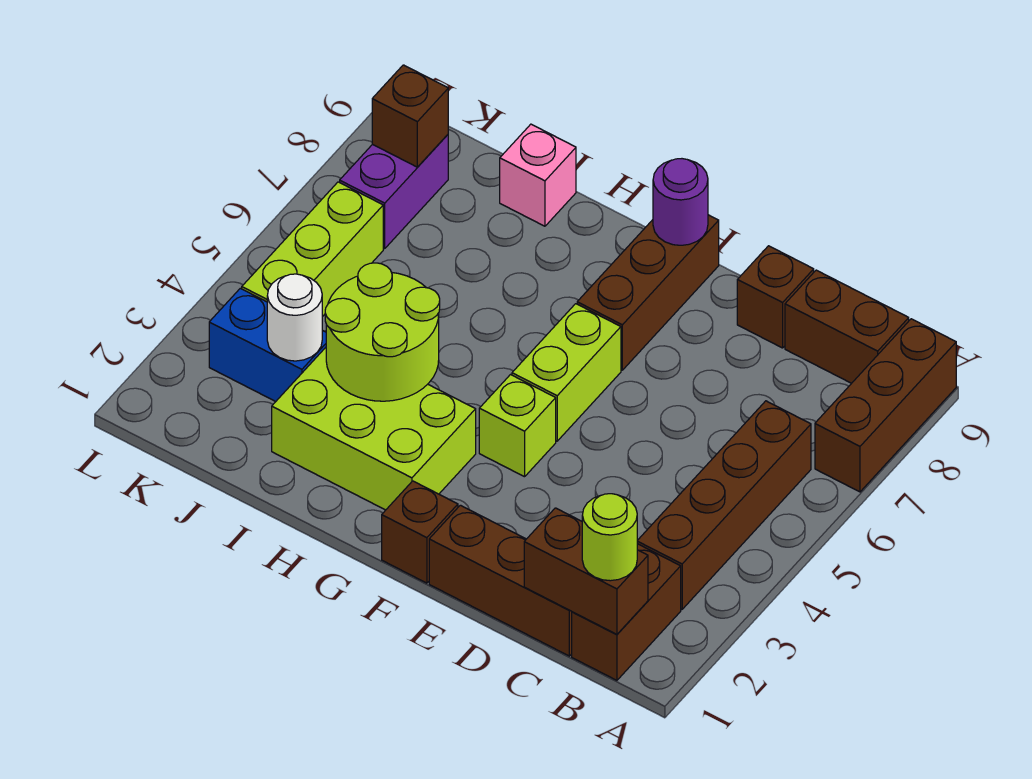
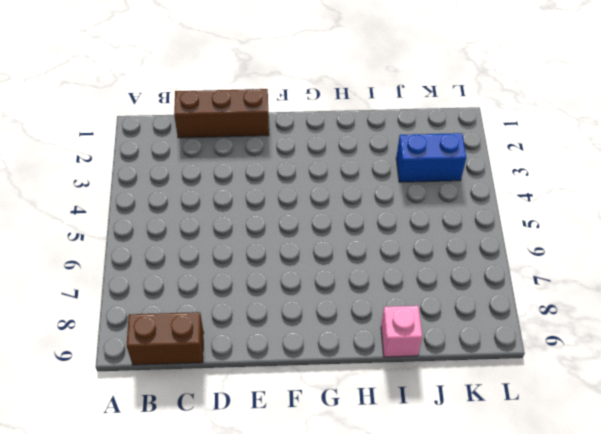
none -> brown 1x3 brick [815,319,956,492]
none -> brown 1x2 brick [572,544,681,680]
none -> brown 1x4 brick [637,401,811,609]

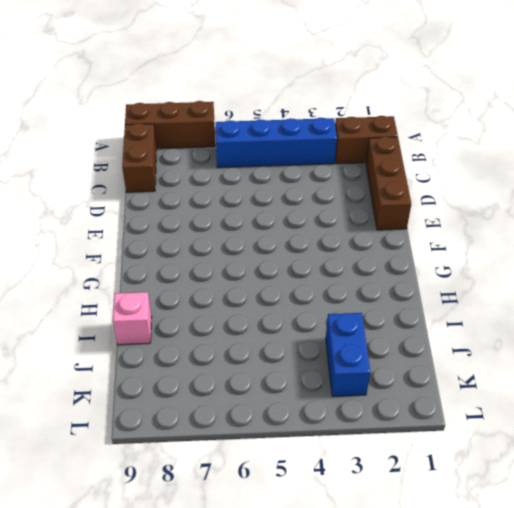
blue 1x4 brick [216,118,337,168] -> brown 1x4 brick [637,401,811,609]
none -> brown 1x1 brick [737,246,814,348]
none -> brown 1x1 brick [382,481,458,583]
none -> lime 1x1 brick [479,375,556,477]

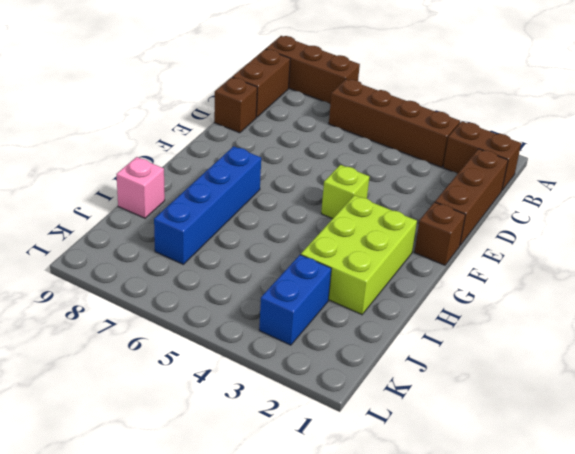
blue 1x4 brick [154,146,261,264] -> none
none -> lime 1x2 brick [512,304,621,441]
none -> brown 1x3 brick [577,215,719,370]
none -> lime 1x3 brick [242,182,383,317]

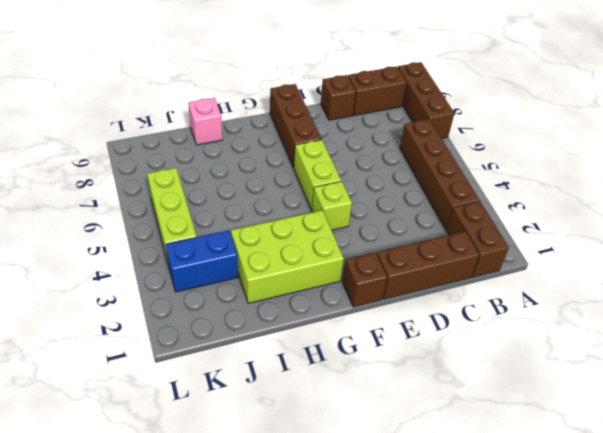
none -> purple 1x2 brick [340,135,448,249]
none -> brown 1x2 brick [524,508,648,635]
none -> purple 1x1 round brick [653,159,708,245]

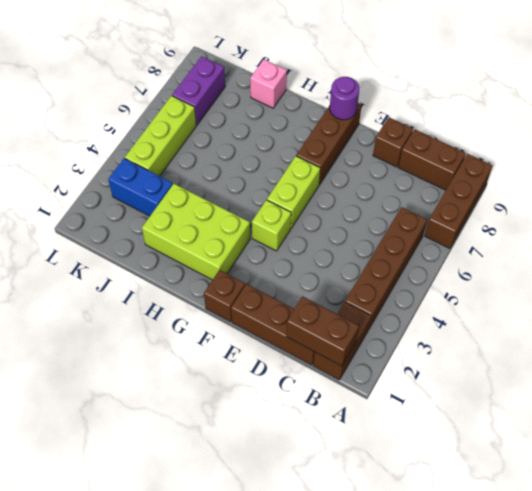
none -> lime 2x2 round brick [325,263,440,401]
none -> white 1x1 round brick [267,274,322,361]
none -> brown 1x1 brick [372,65,448,167]

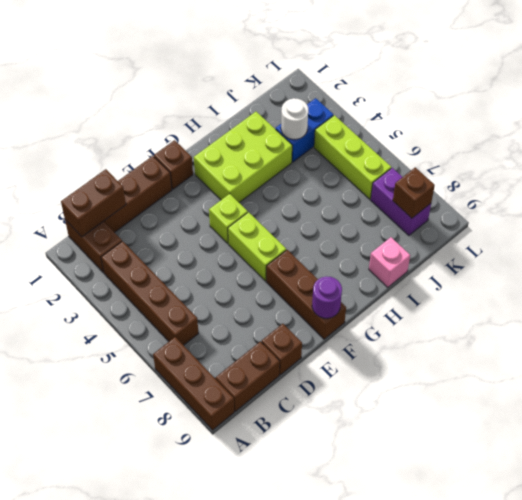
none -> lime 2x2 round brick [325,263,440,401]
none -> lime 1x1 round brick [582,494,637,581]

